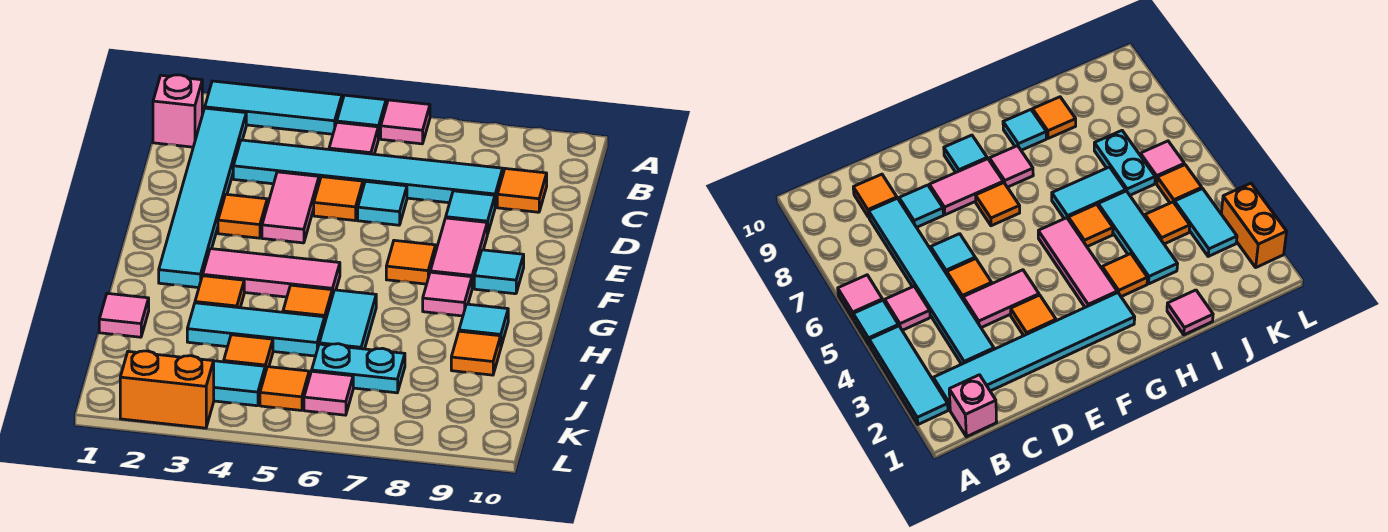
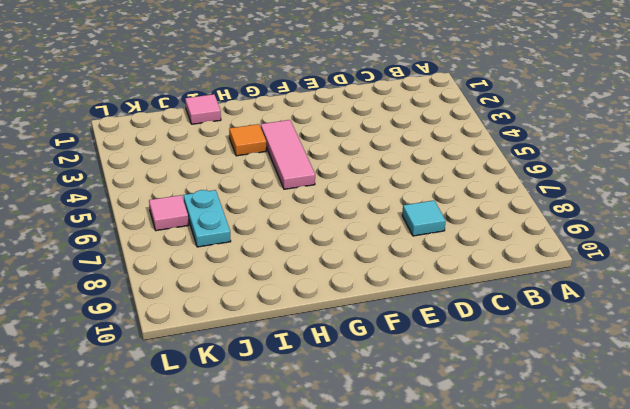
none -> cyan 1x3 tile [205,81,342,134]
none -> cyan 1x1 tile [337,95,386,139]
none -> pink 1x1 tile [381,100,430,144]
none -> pink 1x1 brick [153,75,202,147]

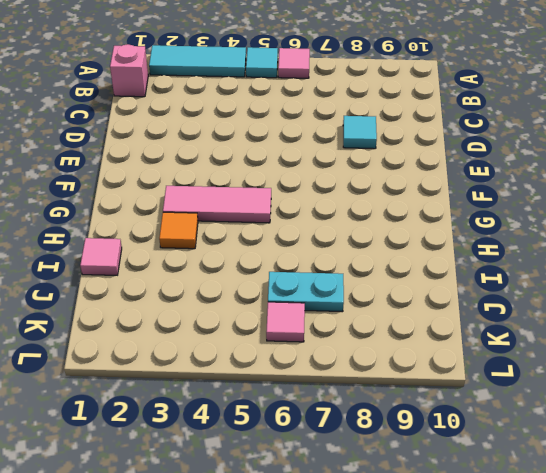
none -> cyan 1x6 tile [159,108,246,288]
none -> pink 1x1 tile [329,122,378,154]
none -> cyan 1x6 tile [233,140,503,207]
none -> orange 1x1 tile [497,169,547,212]

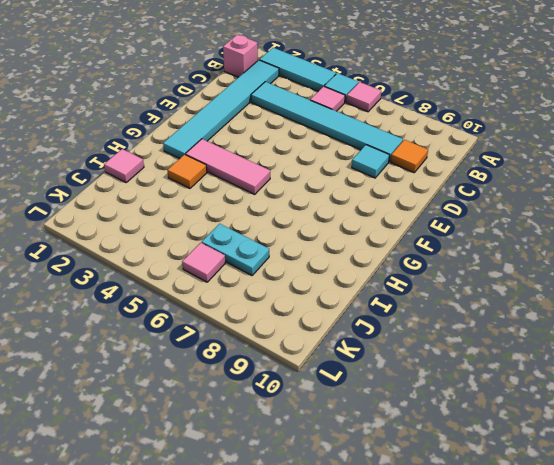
none -> pink 1x2 tile [262,172,319,243]
none -> orange 1x1 tile [314,177,363,220]
none -> cyan 1x1 tile [358,181,407,225]
none -> orange 1x1 tile [218,194,267,238]

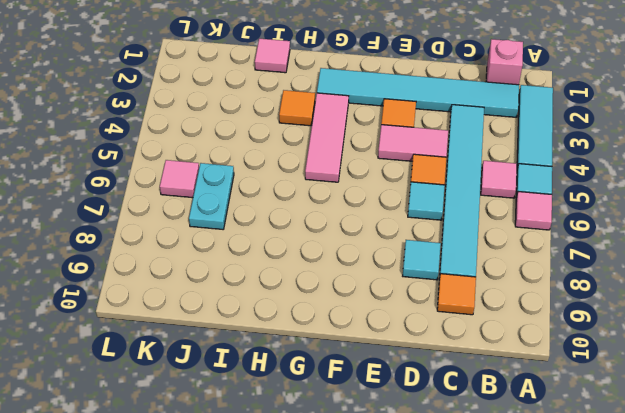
none -> pink 1x2 tile [430,218,487,288]
none -> orange 1x1 tile [386,240,436,284]
none -> cyan 1x1 tile [474,250,524,294]
none -> pink 1x1 tile [423,272,472,316]

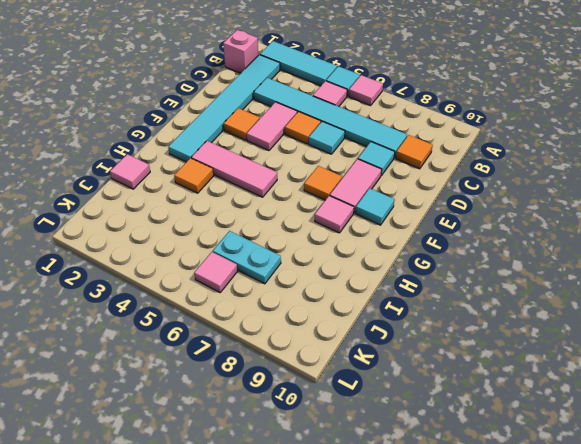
none -> orange 1x1 tile [283,285,332,321]
none -> cyan 1x2 tile [319,290,376,349]
none -> cyan 1x1 tile [459,304,508,346]
none -> cyan 1x3 tile [187,303,325,356]

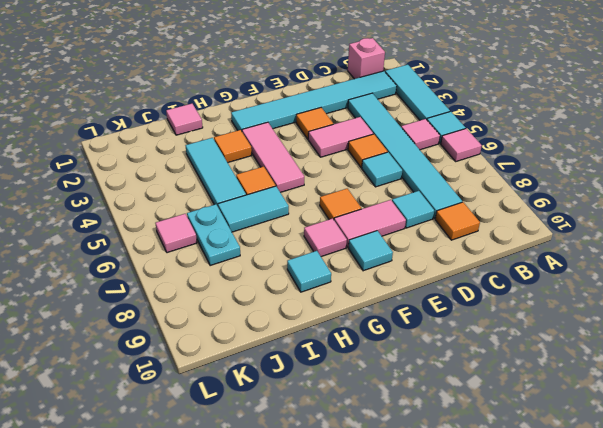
none -> orange 1x1 tile [451,331,501,375]
none -> orange 1x1 tile [224,335,273,373]
none -> cyan 1x2 tile [214,361,265,406]
none -> orange 1x1 tile [260,367,309,410]

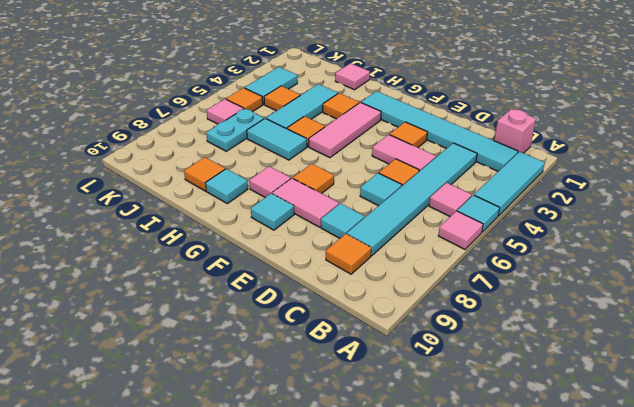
none -> orange 1x2 brick [120,351,214,428]

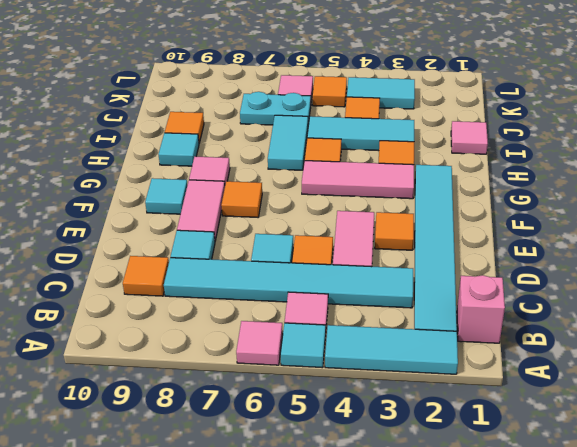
none -> orange 1x2 brick [120,351,214,428]

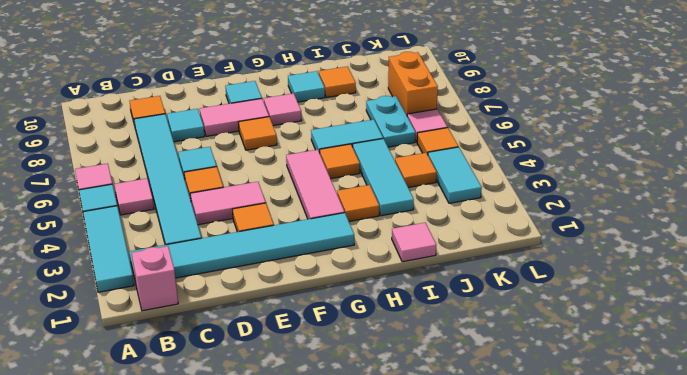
orange 1x2 brick [388,52,438,115] -> orange 1x2 brick moved to [120,351,214,428]

